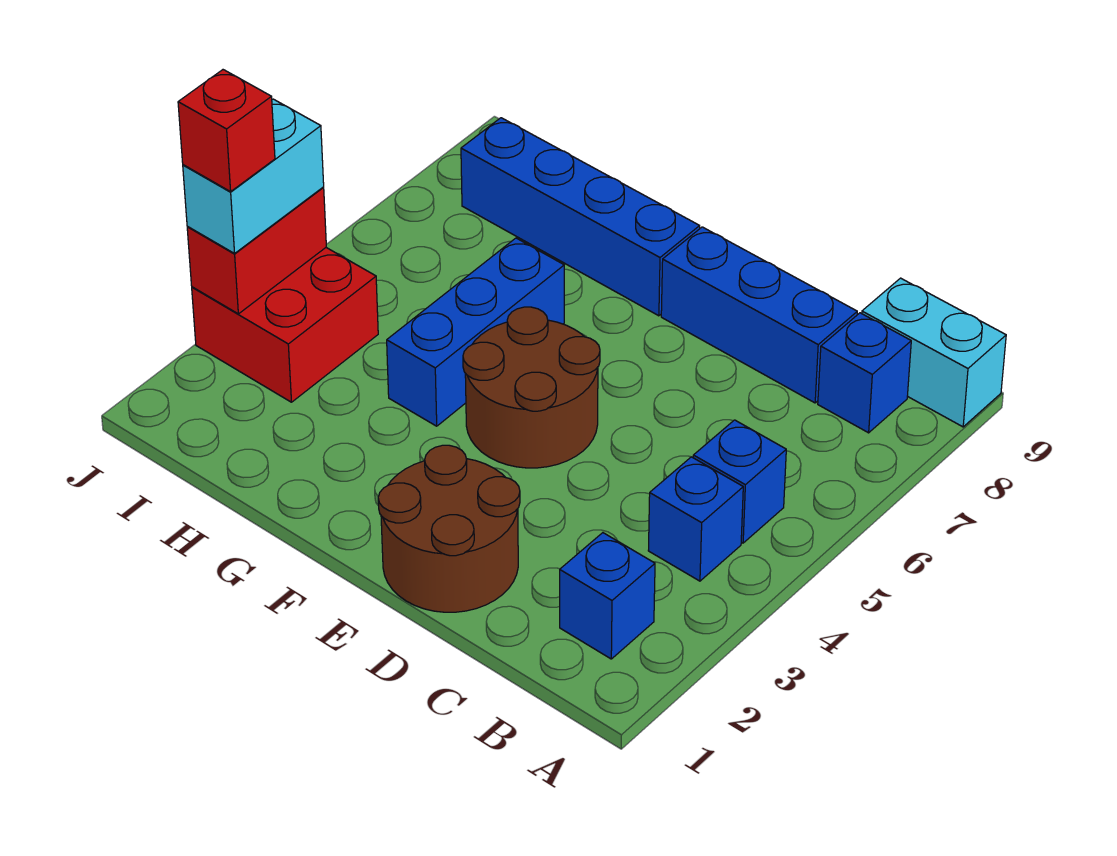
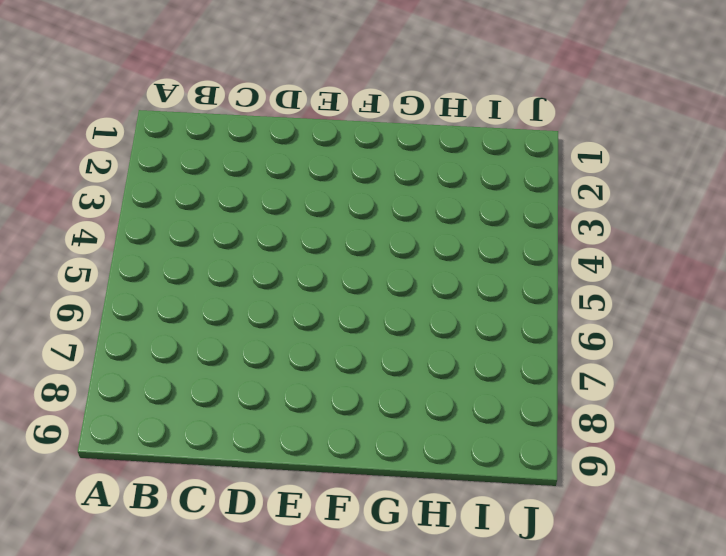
none -> cyan 1x2 brick [862,278,1006,427]
none -> blue 1x1 brick [560,533,655,659]
none -> blue 1x1 brick [648,457,743,581]

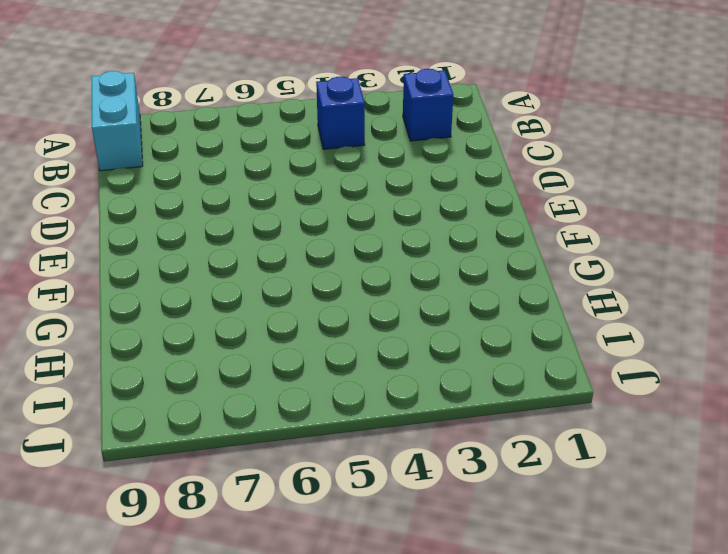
none -> blue 1x1 brick [693,420,786,543]
none -> blue 1x1 brick [818,313,911,433]
none -> blue 1x3 brick [661,227,857,403]

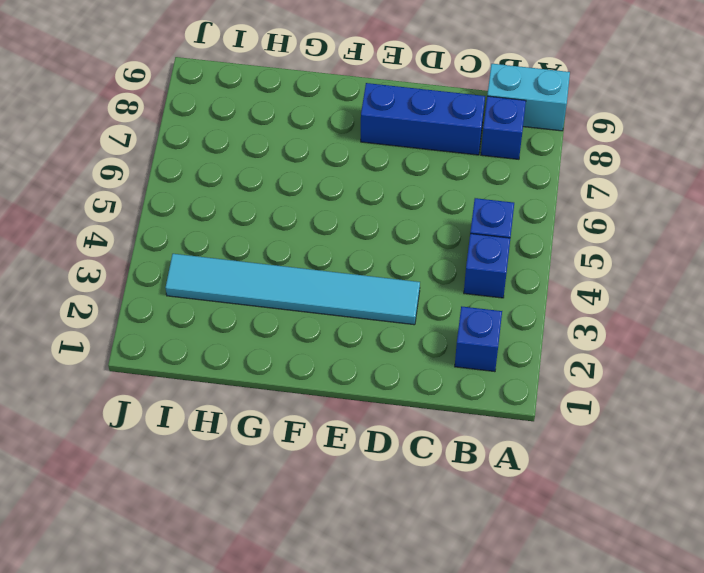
cyan 1x6 tile [166,254,420,325] -> red 2x2 brick [192,248,378,402]
none -> brown 2x2 round brick [378,445,520,612]
none -> brown 2x2 round brick [463,307,600,468]
none -> blue 1x4 brick [461,118,700,316]

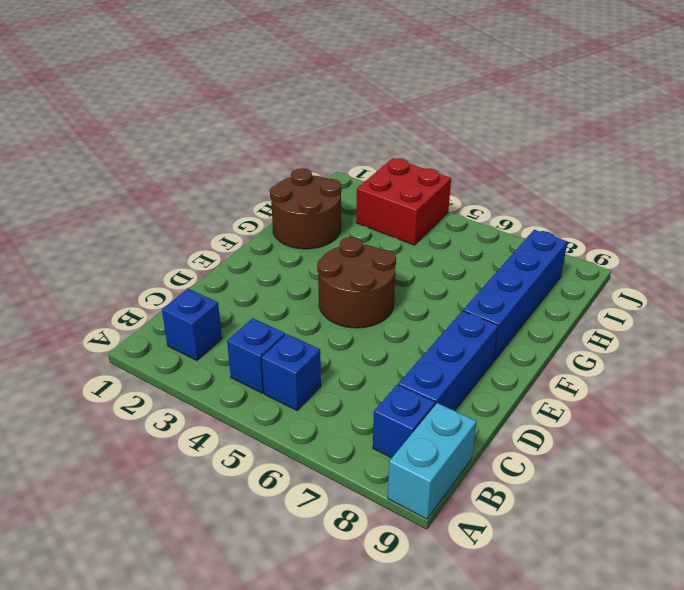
brown 2x2 round brick [270,168,342,249] -> brown 2x2 round brick moved to [378,445,520,612]
none -> blue 1x3 brick [387,238,564,426]
none -> red 1x2 brick [187,188,326,314]
none -> cyan 1x2 brick [183,99,324,253]

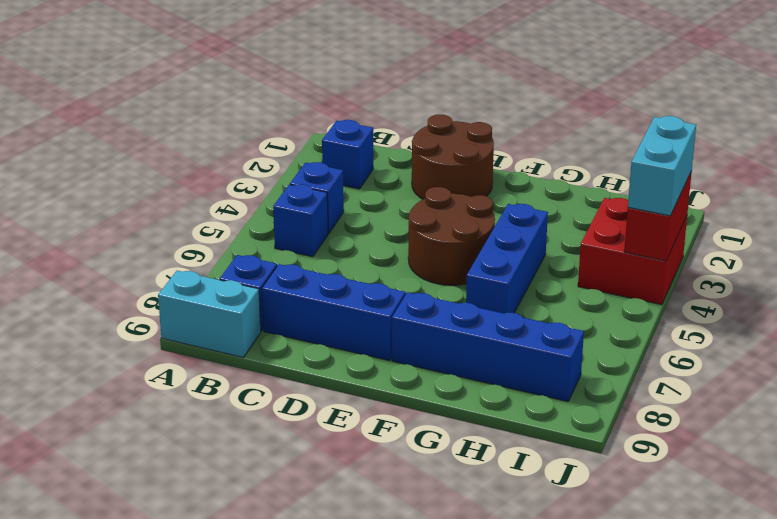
none -> red 1x1 brick [178,70,275,192]

